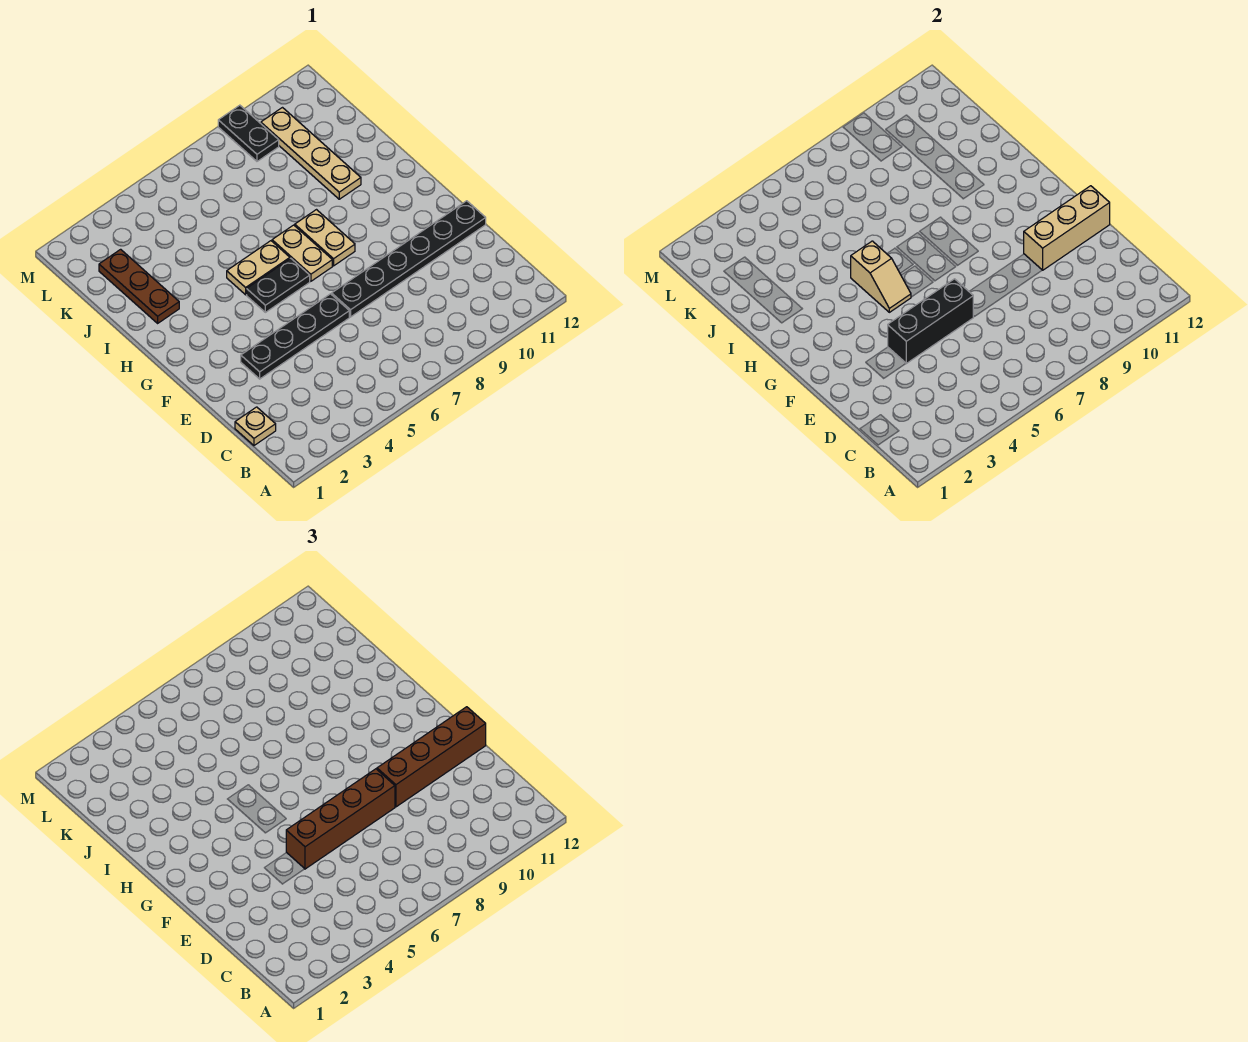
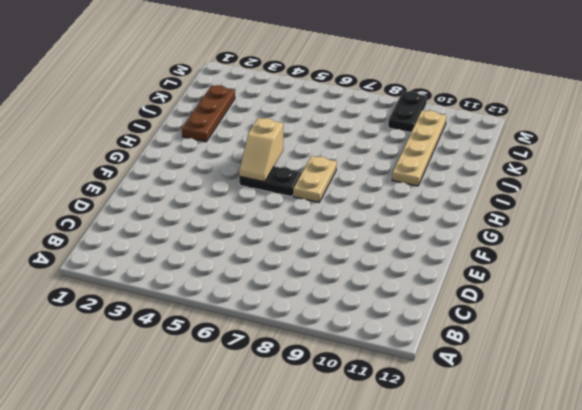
none -> tan 1x1 plate [235,407,276,445]
none -> black 1x4 plate [241,294,349,379]
none -> black 1x6 plate [332,201,486,317]

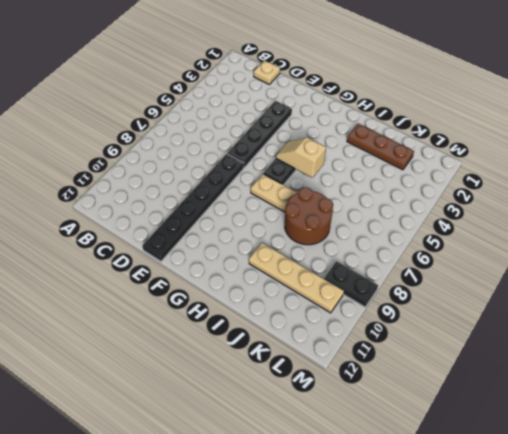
brown 2x2 round brick [285,187,333,245] -> none
none -> tan 1x2 plate [295,210,355,266]
none -> tan 1x2 plate [227,241,290,295]
none -> black 1x3 brick [888,279,973,363]

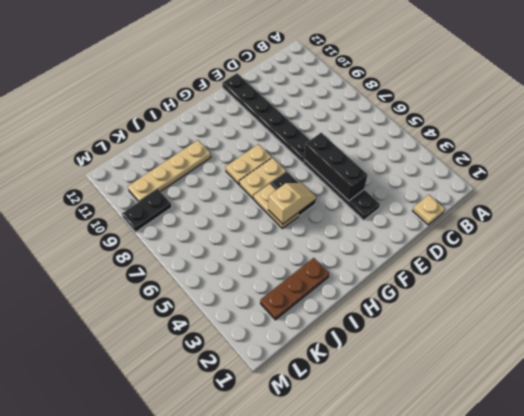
none -> tan 1x3 brick [1024,186,1110,270]
none -> brown 1x4 brick [286,769,395,869]
none -> brown 1x4 brick [377,707,486,807]

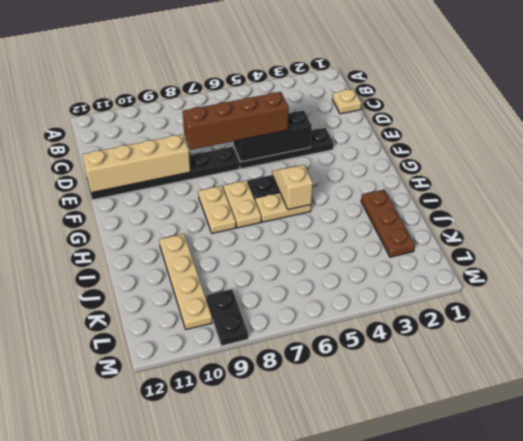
tan 1x4 brick [82,134,190,193] -> tan 1x3 brick [1024,186,1110,270]
none -> brown 1x4 brick [377,707,486,807]

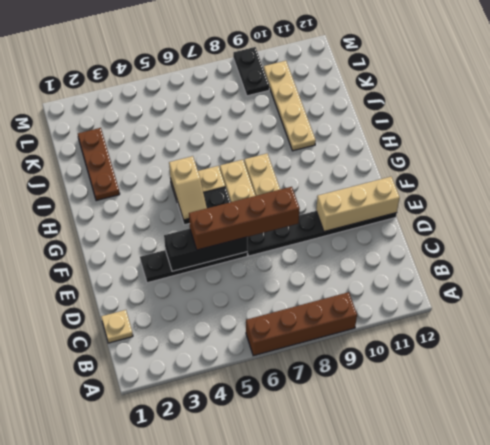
brown 1x4 brick [246,292,357,356] -> brown 1x4 brick moved to [377,707,486,807]

